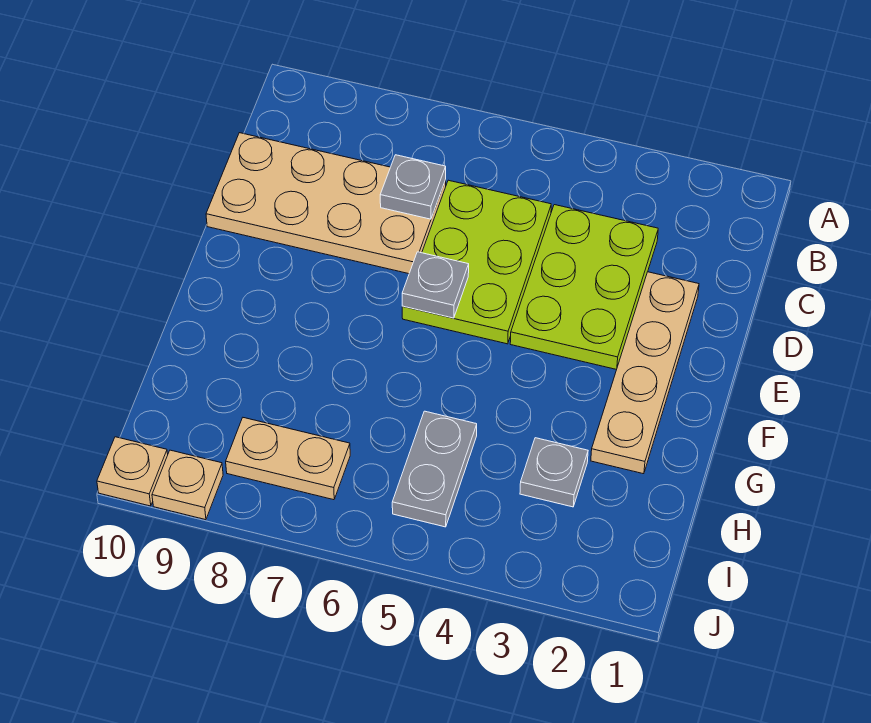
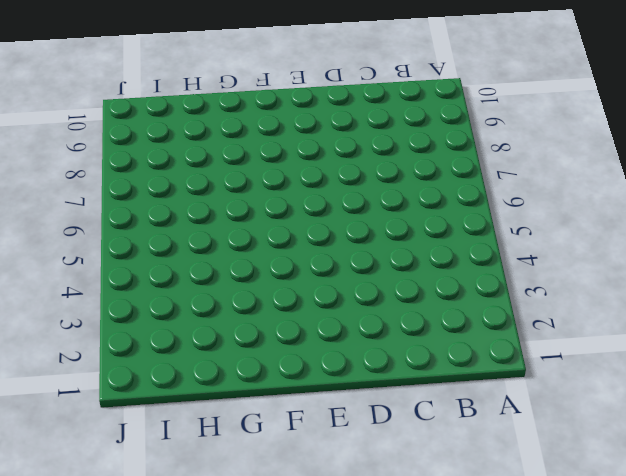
none -> lime 2x3 plate [510,205,658,370]
none -> lime 2x3 plate [402,180,551,344]

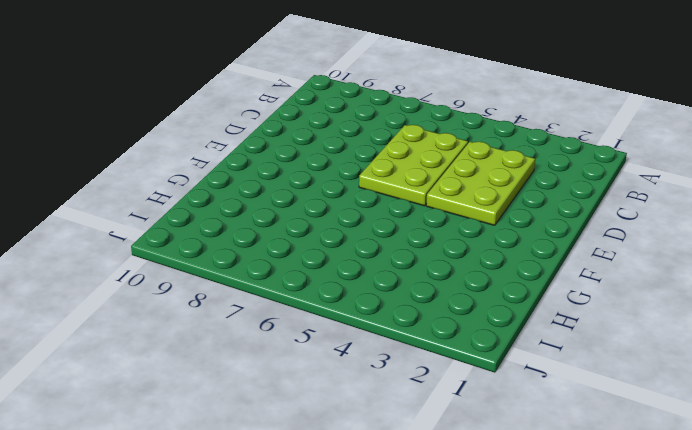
none -> tan 2x4 plate [206,133,446,274]
none -> tan 1x4 plate [591,272,699,474]

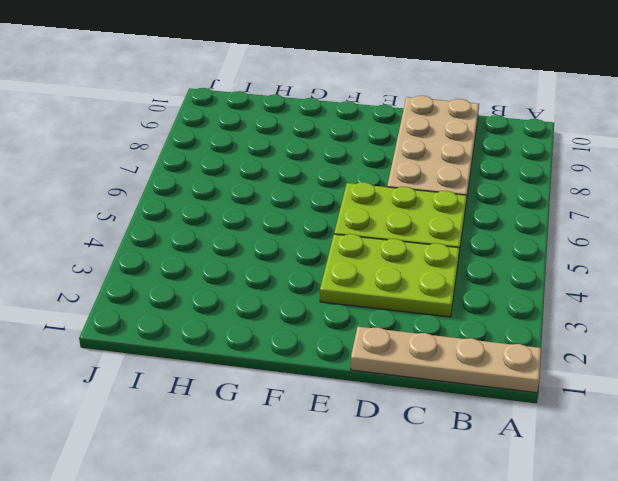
tan 1x4 plate [351,327,541,393] -> tan 1x4 plate moved to [591,272,699,474]
none -> grey 1x1 plate [520,438,588,507]
none -> grey 1x2 plate [392,411,477,527]

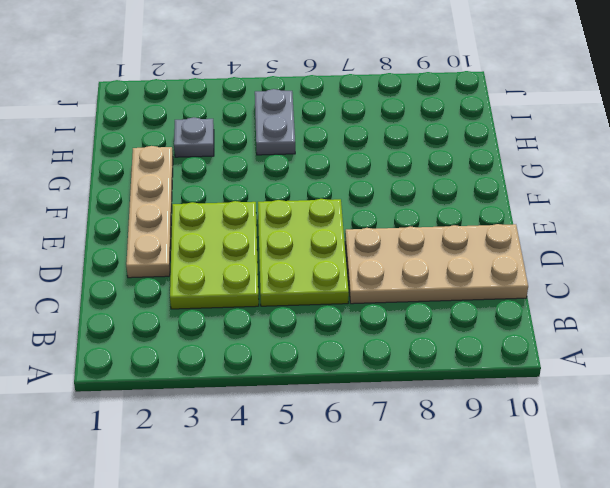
none -> tan 1x2 plate [226,418,350,500]
none -> tan 1x1 plate [152,450,223,520]

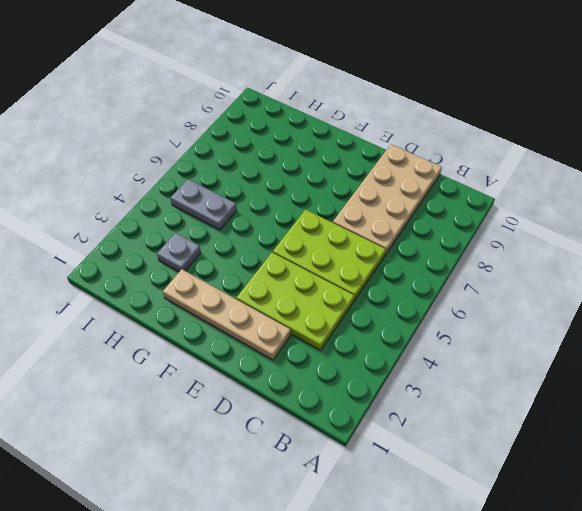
none -> tan 1x2 plate [226,418,350,500]
none -> tan 1x1 plate [152,450,223,520]

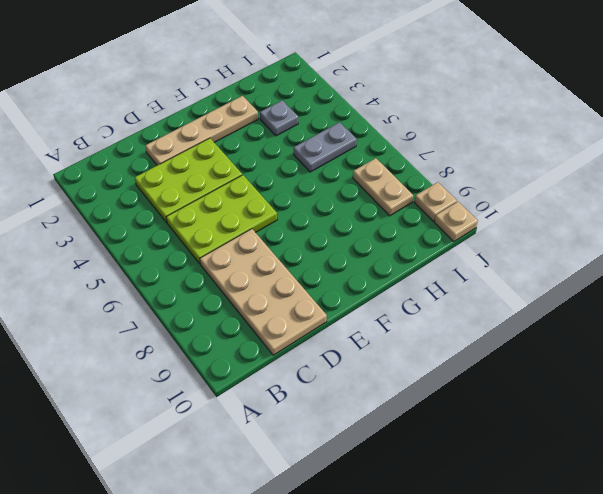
none -> grey 1x1 plate [380,155,446,219]
none -> grey 1x1 plate [402,252,469,318]

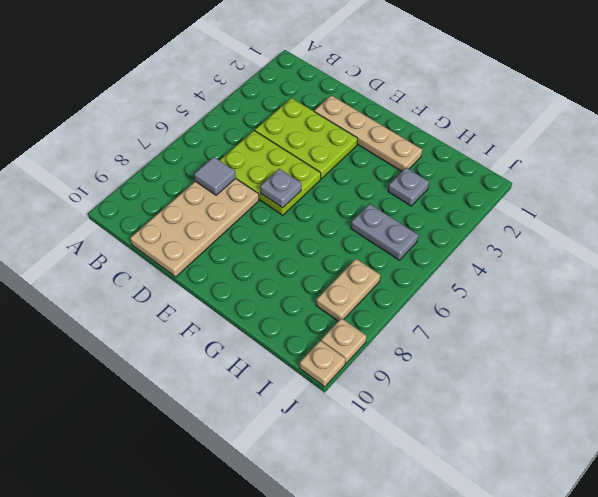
grey 1x1 tile [194,157,236,195] -> grey 1x1 plate [380,155,446,219]

